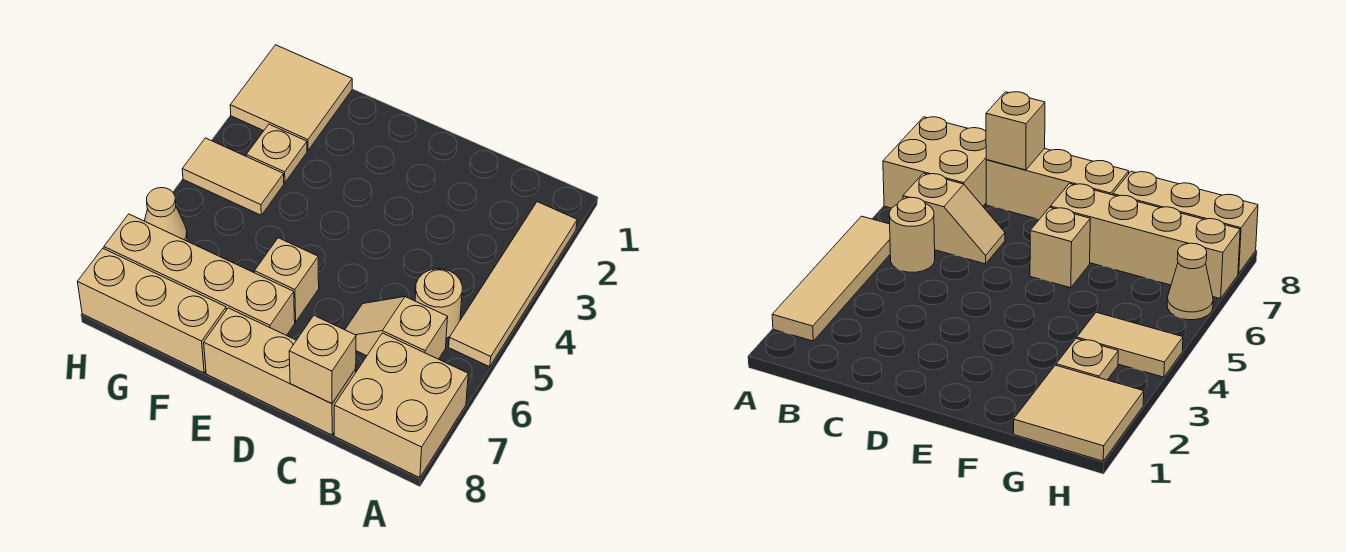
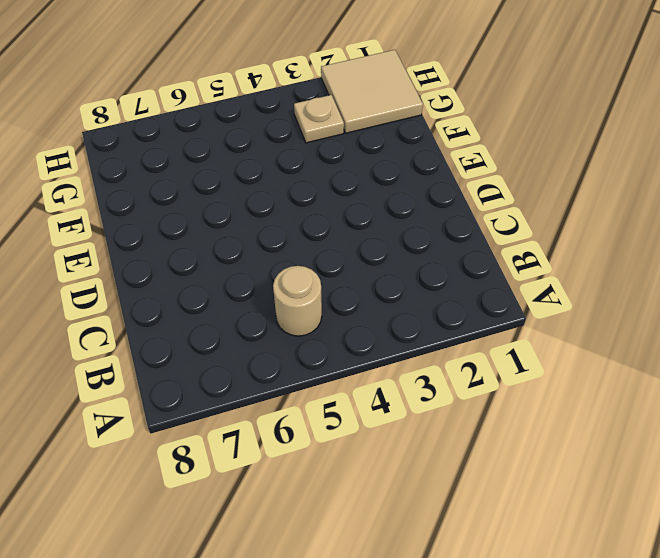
none -> tan 1x4 tile [449,202,577,367]
none -> tan 2x2 brick [334,333,468,478]
none -> tan 1x2 slope [345,297,448,359]

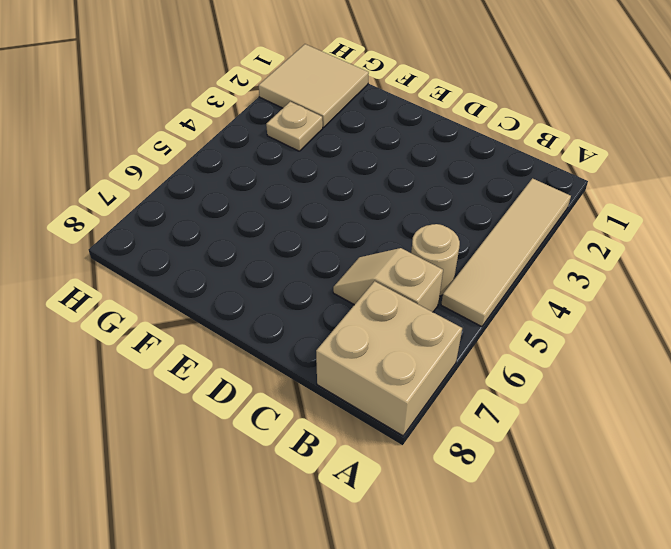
none -> tan 1x3 brick [204,308,356,435]
none -> tan 1x1 brick [255,238,319,322]
none -> tan 1x4 brick [104,214,295,335]

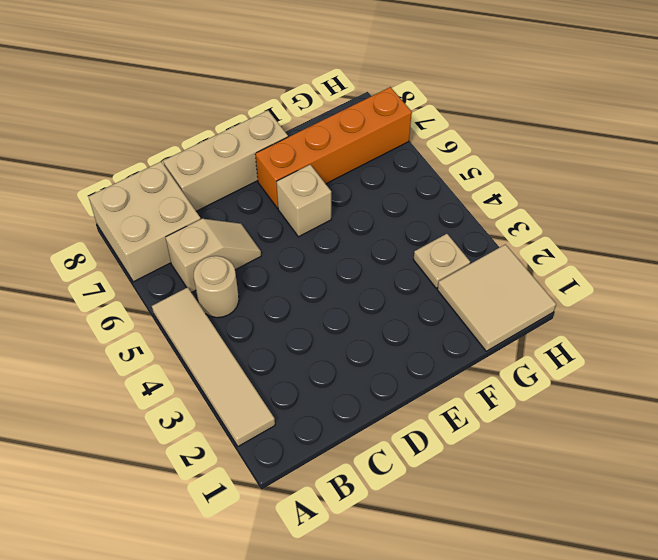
orange 1x4 brick [255,87,412,208] -> tan 1x4 brick [104,214,295,335]
none -> tan 1x3 brick [78,248,226,373]
none -> tan 1x2 tile [182,138,284,215]
none -> tan 1x1 cone [145,188,187,241]

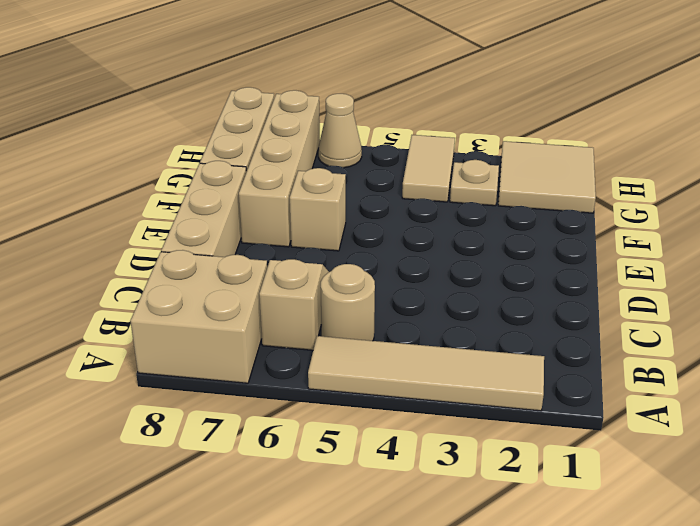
none -> tan 1x1 brick [289,316,356,404]

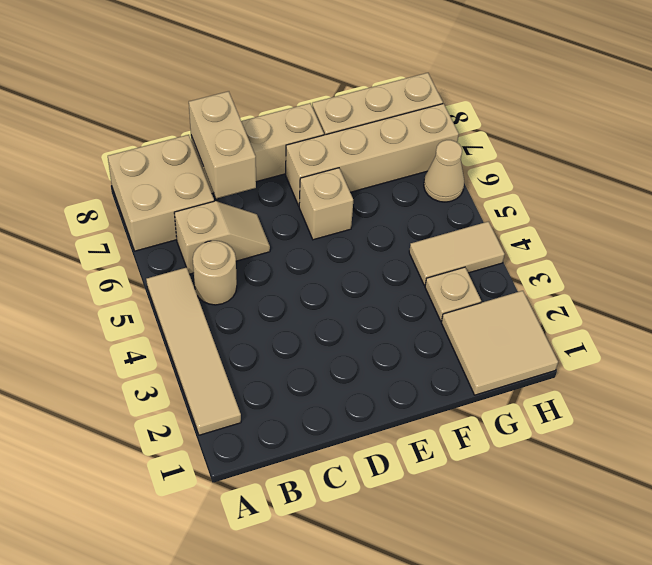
tan 1x2 brick [189,91,256,199] -> tan 1x1 brick [289,316,356,404]

